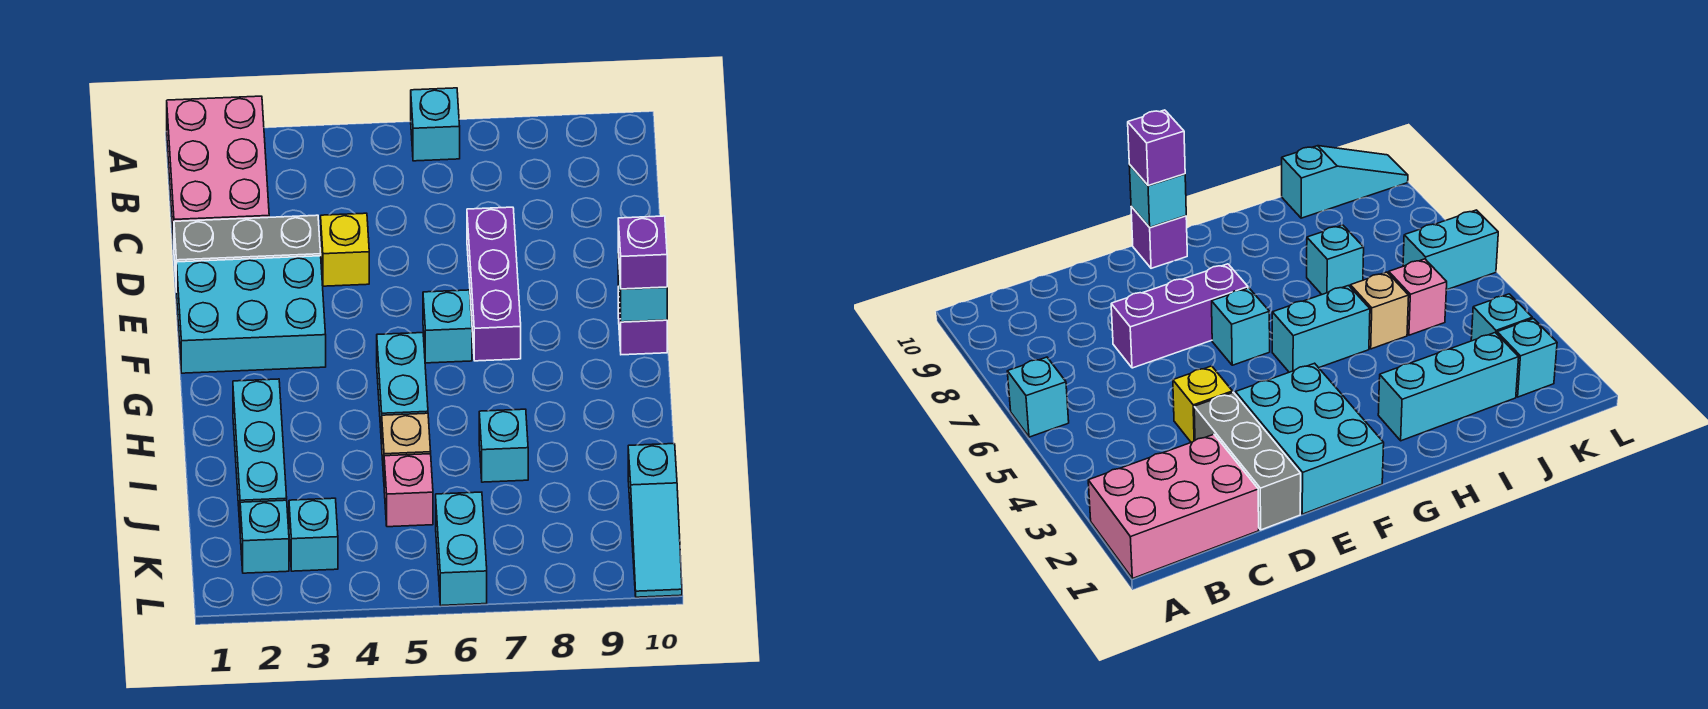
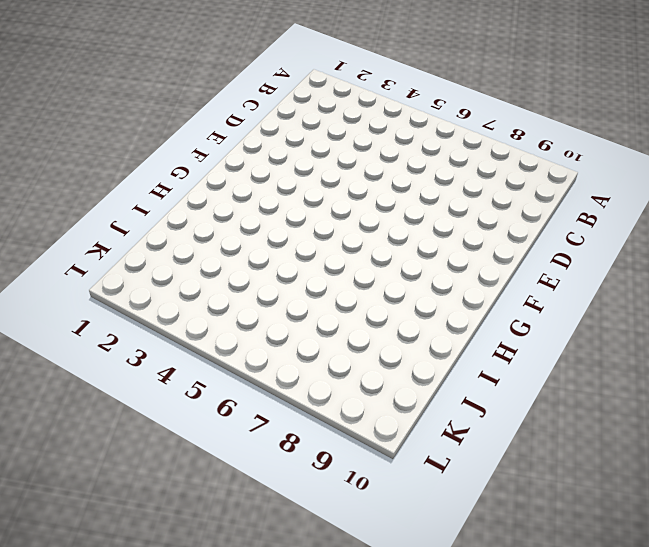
none -> pink 2x3 brick [167,96,269,244]
none -> cyan 1x1 brick [411,88,460,161]
none -> grey 1x3 brick [174,215,321,292]

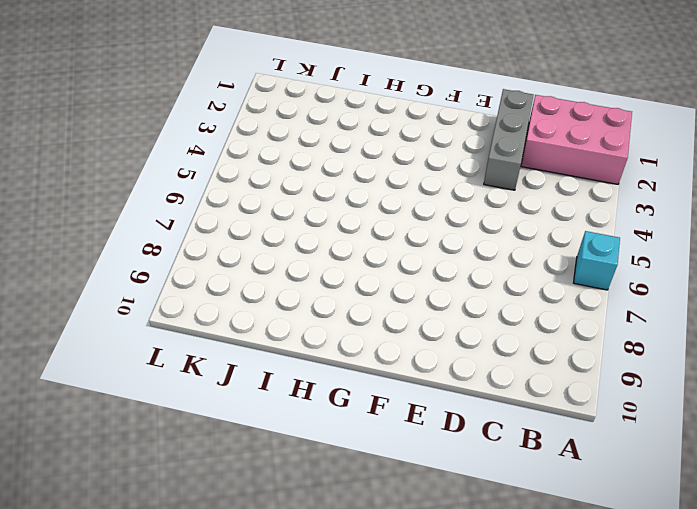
none -> yellow 1x1 brick [321,213,369,286]
none -> purple 1x3 brick [467,207,521,361]
none -> cyan 2x3 brick [177,256,326,373]

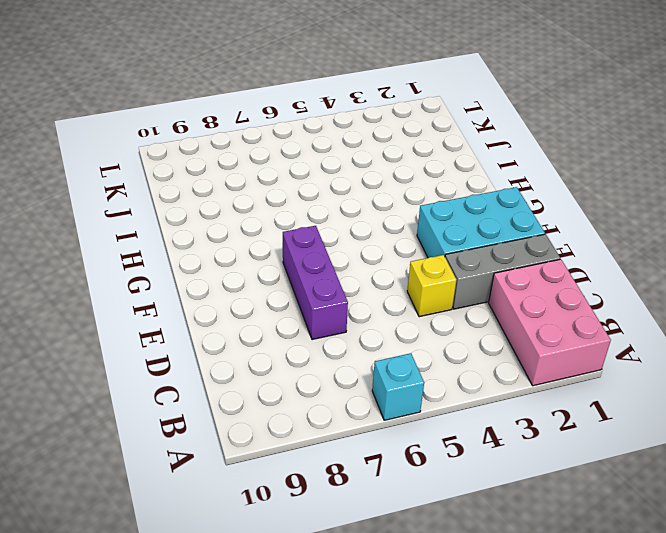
none -> cyan 1x1 brick [423,290,472,363]
none -> purple 1x1 brick [618,287,667,355]
none -> cyan 1x2 brick [377,333,428,444]

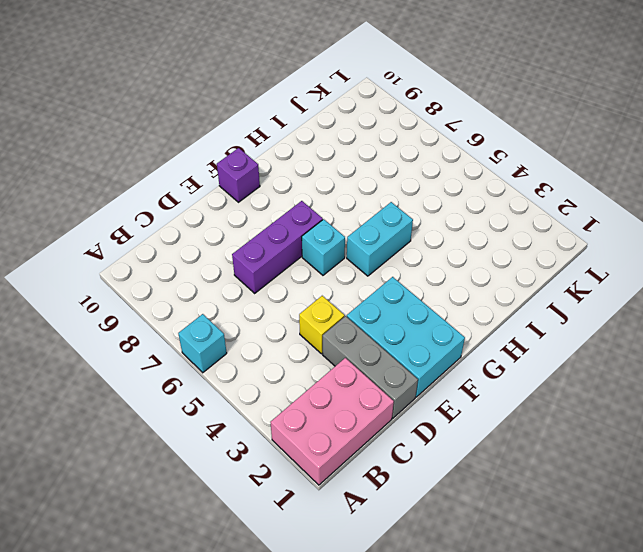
none -> cyan 1x3 brick [233,379,287,522]
none -> tan 1x1 brick [382,413,431,477]
none -> cyan 1x1 brick [479,409,528,482]

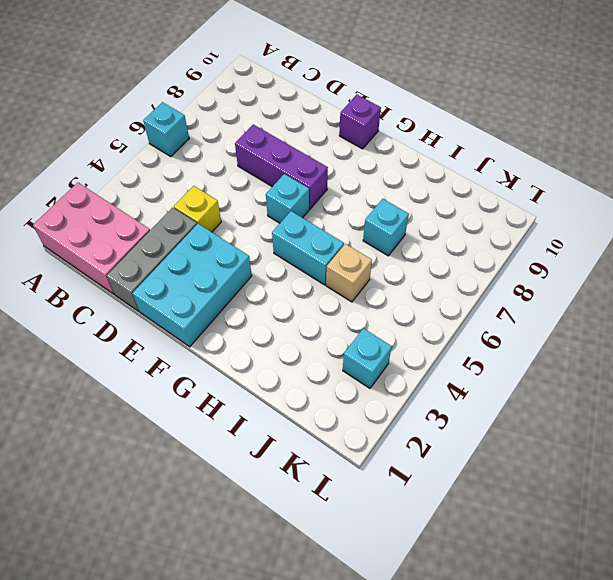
none -> cyan 1x3 brick [233,379,287,522]
none -> pink 1x1 brick [384,454,433,527]
none -> cyan 1x3 slope [628,444,682,597]

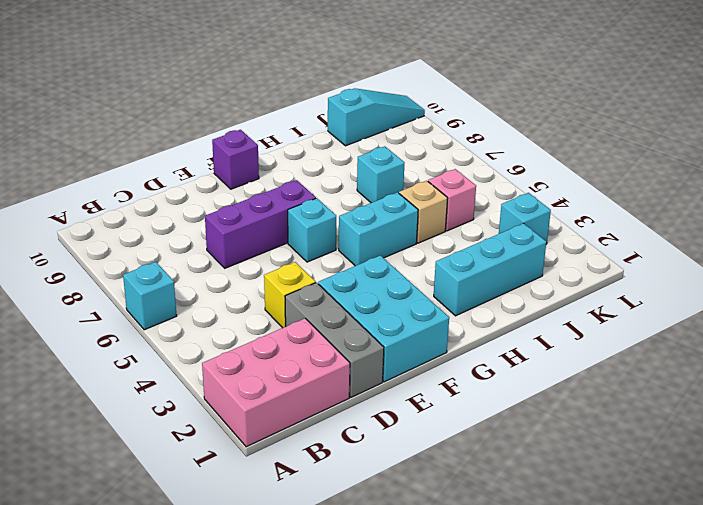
none -> cyan 1x1 brick [240,500,289,573]
none -> cyan 1x2 brick [436,492,487,606]
none -> cyan 1x1 brick [618,254,667,322]

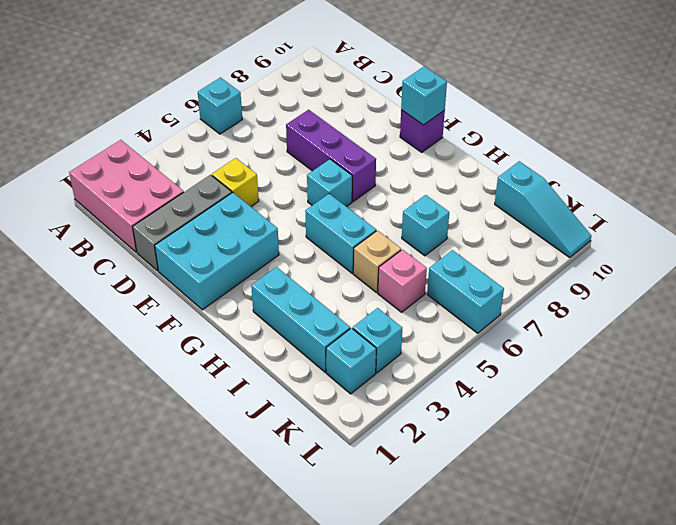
none -> purple 1x1 brick [618,216,667,289]

